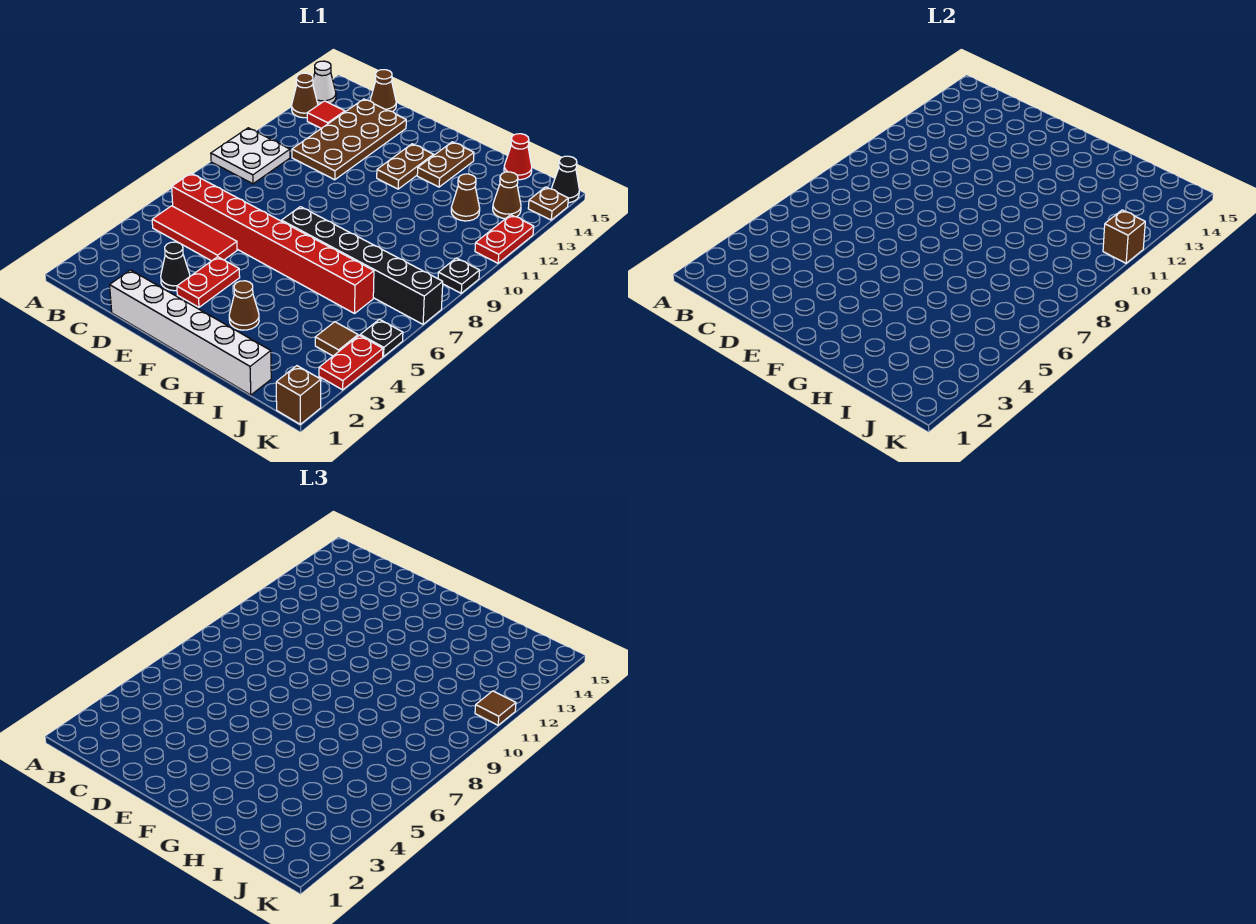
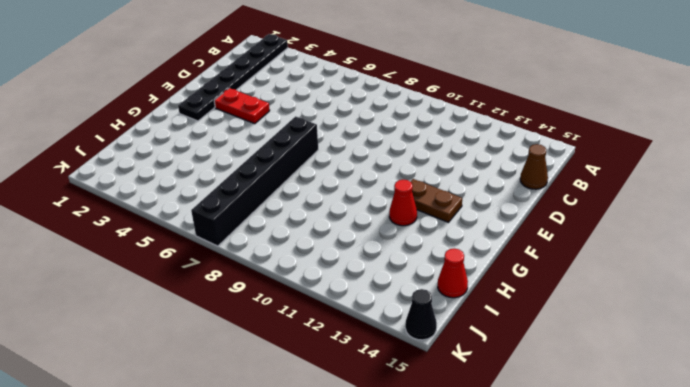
black 1x6 plate [178,34,288,121] -> none
red 1x1 cone [389,180,417,226] -> none
none -> white 2x2 plate [211,128,290,184]
none -> brown 1x1 cone [292,73,318,118]
none -> white 1x1 cone [313,61,336,105]

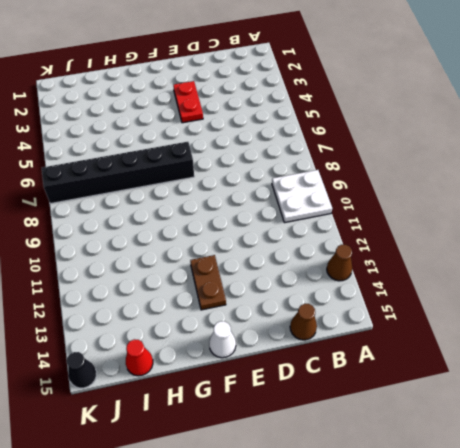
white 1x1 cone [209,321,236,358] -> white 1x1 cone moved to [313,61,336,105]
none -> red 1x3 tile [152,206,237,261]
none -> red 1x8 brick [172,173,374,313]
none -> red 1x1 tile [307,101,345,128]

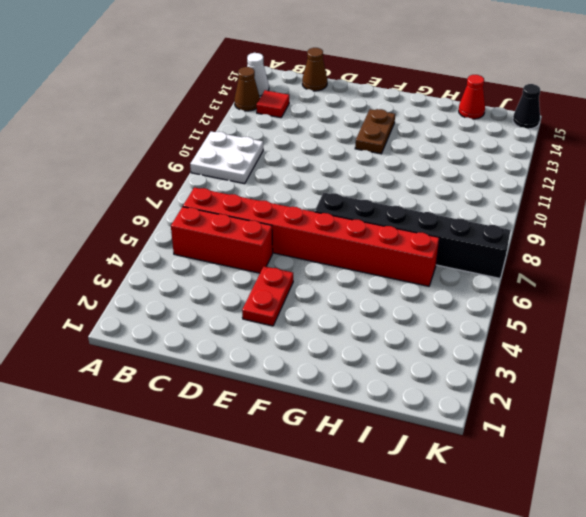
red 1x3 brick [171,207,273,273] -> red 1x3 tile [152,206,237,261]
none -> brown 2x4 plate [292,99,406,180]
none -> white 1x6 brick [110,270,271,395]
none -> black 1x1 cone [161,242,190,291]

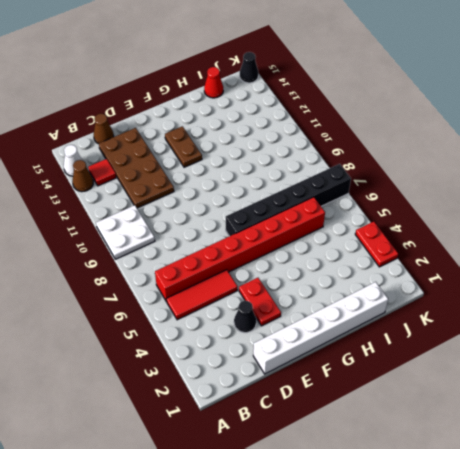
none -> brown 1x1 cone [229,281,259,330]
none -> brown 1x2 plate [417,142,474,187]
none -> brown 1x1 cone [451,174,480,221]

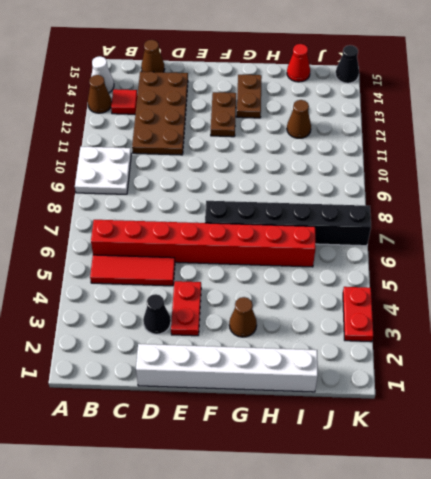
none -> brown 1x1 tile [315,322,358,356]
none -> brown 1x1 cone [493,172,521,219]
none -> brown 1x1 brick [276,366,321,424]

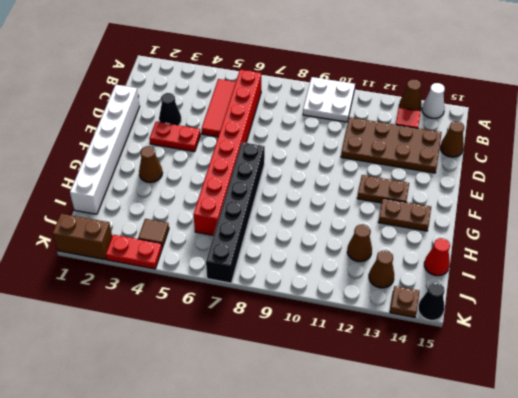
brown 1x2 brick [53,214,112,260] -> brown 1x1 brick [276,366,321,424]
none -> black 1x1 plate [360,319,403,357]
none -> black 1x1 plate [438,258,480,293]
none -> red 1x2 plate [475,215,534,263]

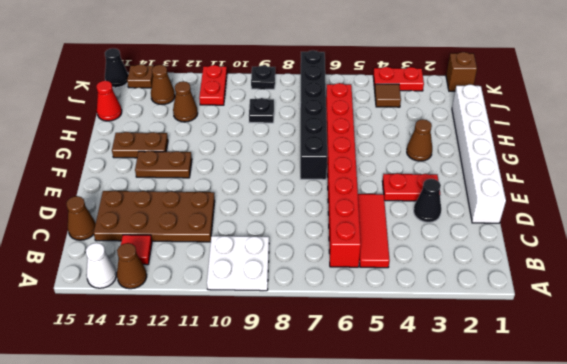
black 1x1 plate [249,98,274,123] -> black 1x1 plate moved to [360,319,403,357]
red 1x2 plate [199,65,227,105] -> red 1x2 plate turned to [475,215,534,263]
none -> brown 1x1 brick [1103,210,1145,263]
none -> brown 1x1 tile [475,691,516,725]

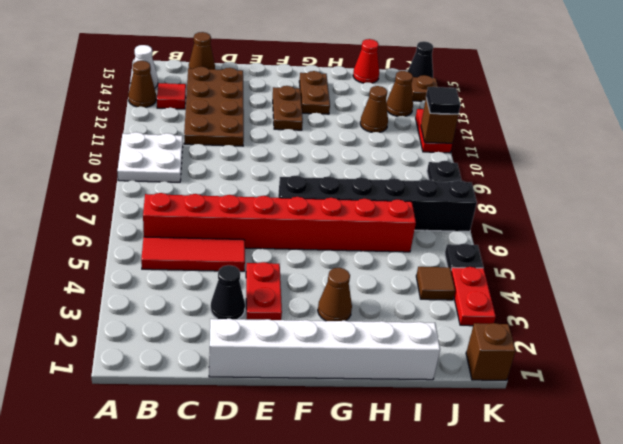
black 1x1 tile [426,87,461,114] -> brown 1x1 tile [475,691,516,725]

